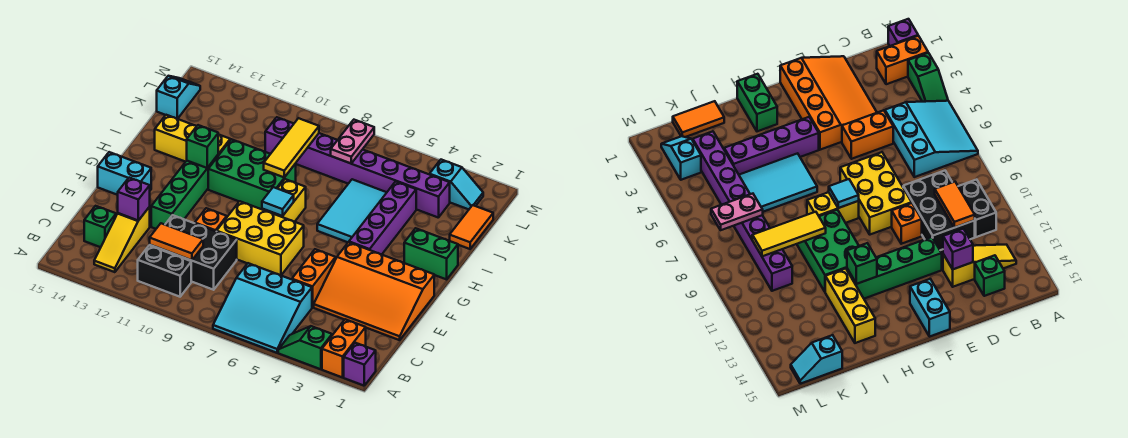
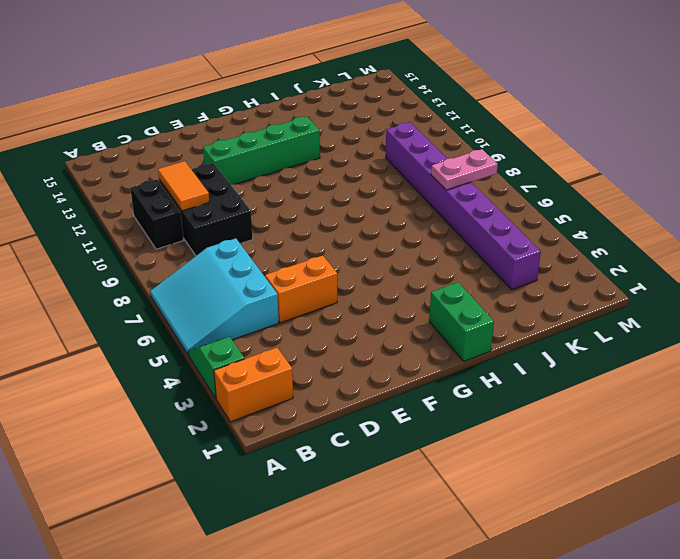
none -> purple 1x1 brick [344,343,376,386]
none -> yellow 1x3 slope [94,207,150,272]
none -> green 1x1 brick [84,206,116,247]
none -> orange 3x4 slope [314,242,434,340]

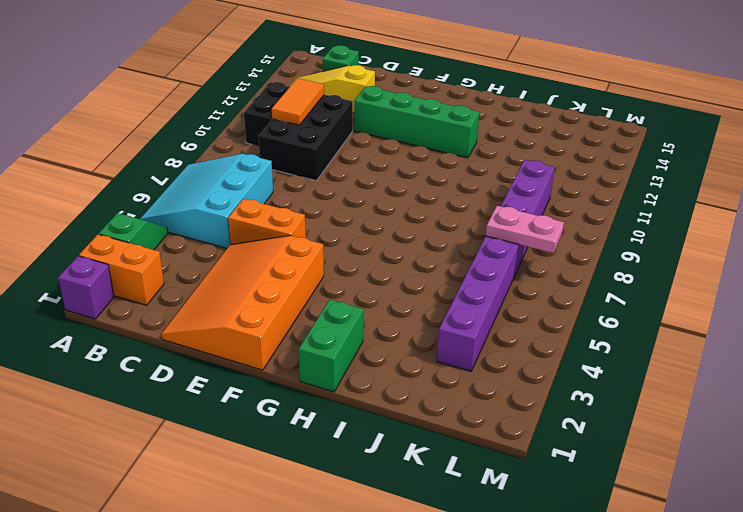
none -> yellow 2x3 brick [217,201,304,275]
none -> orange 1x1 brick [195,208,227,232]
none -> cyan 1x2 brick [98,152,151,195]
none -> purple 1x4 brick [349,182,416,255]

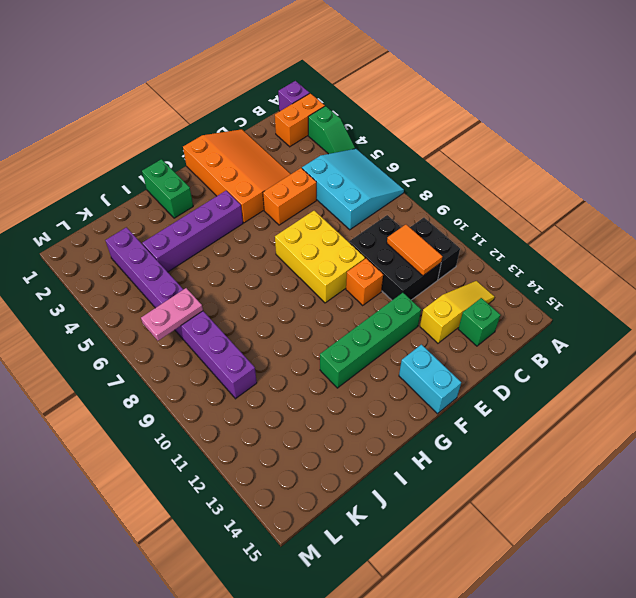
none -> yellow 1x2 brick [262,179,306,222]
none -> cyan 2x3 tile [317,179,387,242]
none -> green 2x3 brick [208,139,296,209]
none -> yellow 1x3 brick [155,115,230,162]

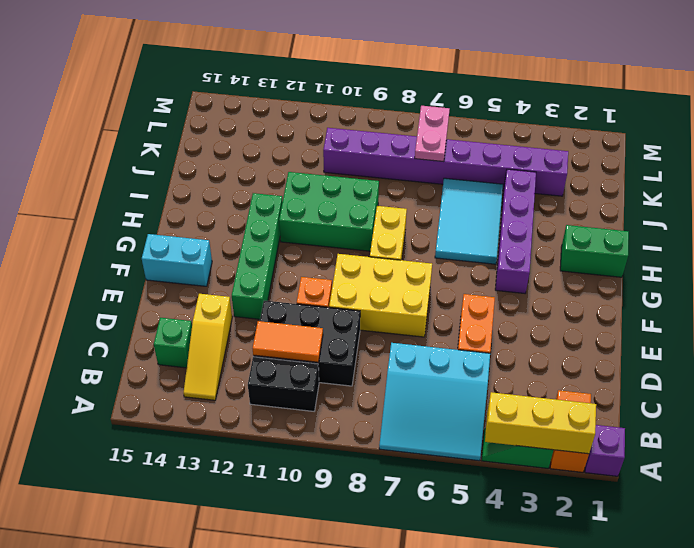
yellow 1x3 brick [485,392,596,454] -> yellow 1x3 brick moved to [155,115,230,162]
none -> orange 3x4 slope [314,242,434,340]
none -> orange 1x2 tile [450,205,493,249]
none -> cyan 1x2 slope [157,76,200,119]
none -> cyan 1x2 slope [430,160,483,209]

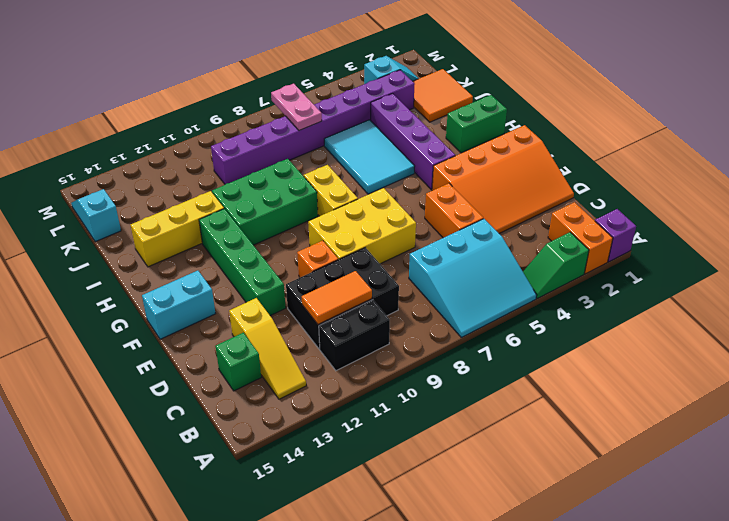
orange 2x2 tile [413,69,473,122] -> orange 1x2 tile [450,205,493,249]
none -> purple 1x1 brick [118,178,150,221]
none -> cyan 1x1 tile [262,187,294,216]
none -> green 1x1 brick [187,125,218,168]
none -> yellow 1x3 tile [264,118,319,177]

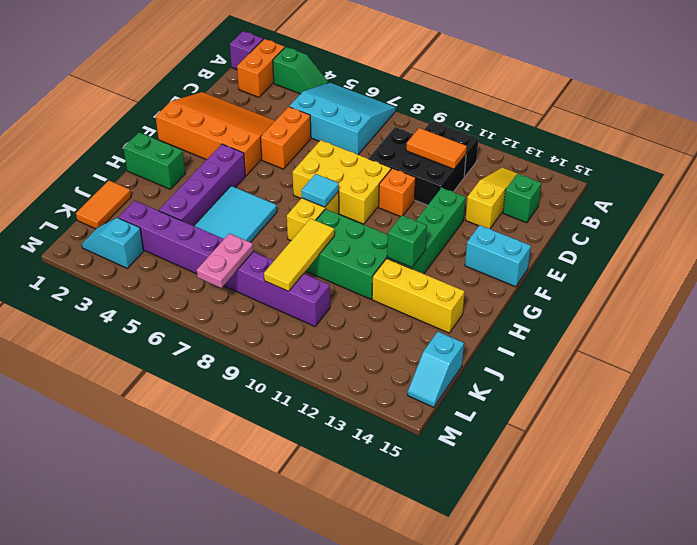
none -> purple 1x1 brick [118,178,150,221]

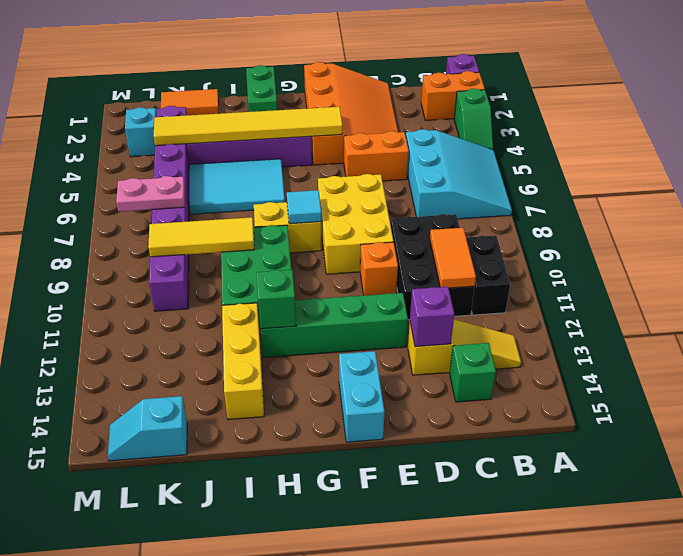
yellow 1x6 tile [154,107,342,146] -> none

